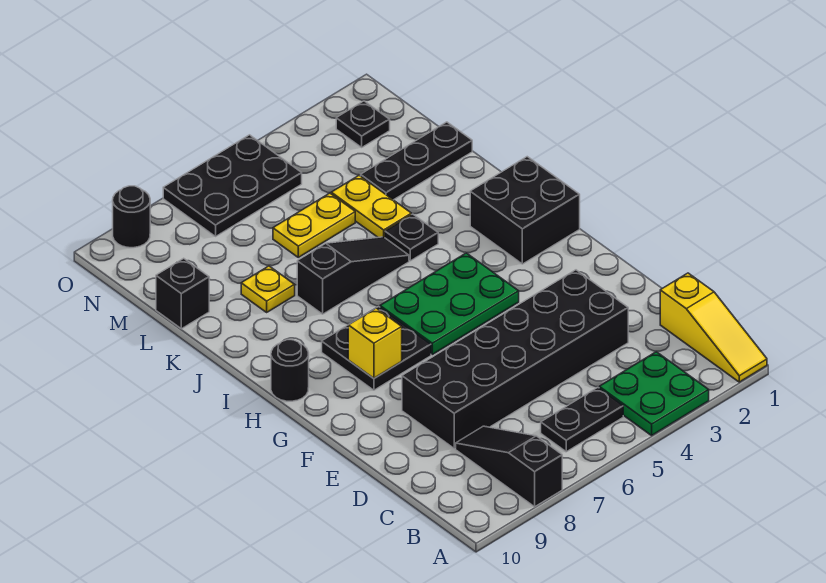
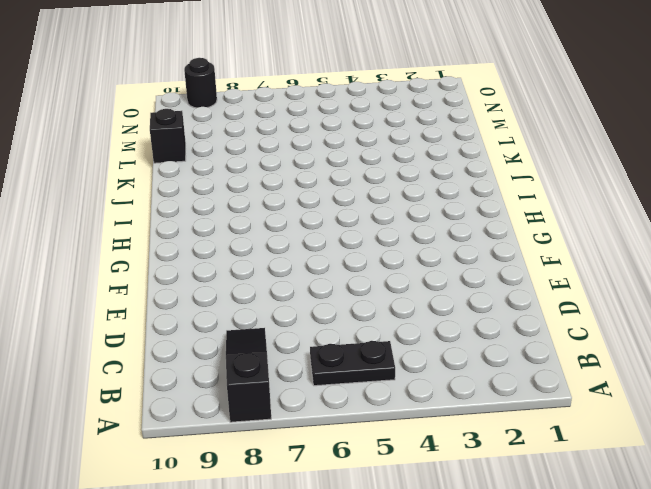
none -> yellow 1x3 slope [660,273,767,382]
none -> green 2x2 plate [599,352,709,435]
none -> black 2x6 brick [402,270,628,448]

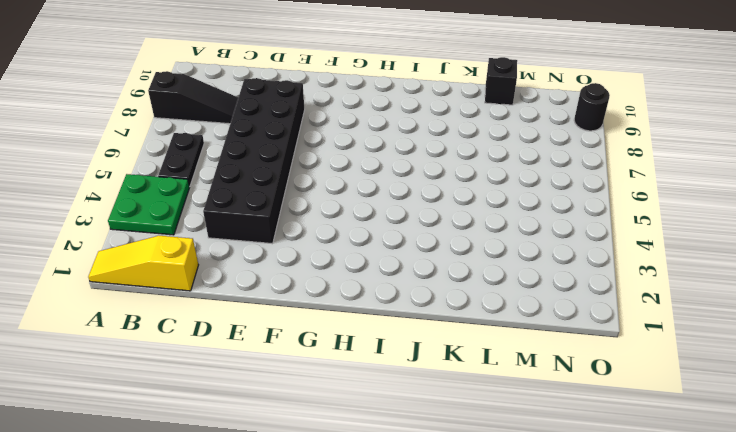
none -> green 2x3 plate [380,253,519,355]
none -> black 2x2 plate [322,306,431,390]
none -> black 2x2 brick [470,157,580,264]

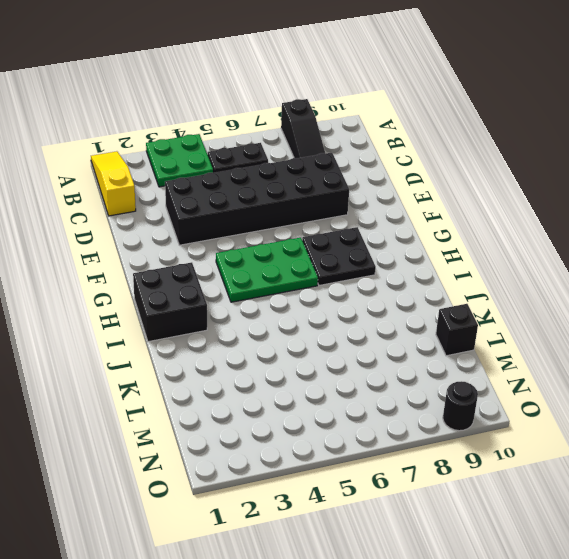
none -> black 1x1 round brick [271,340,309,401]
none -> black 1x1 plate [385,214,438,261]
none -> black 1x3 slope [297,237,409,314]

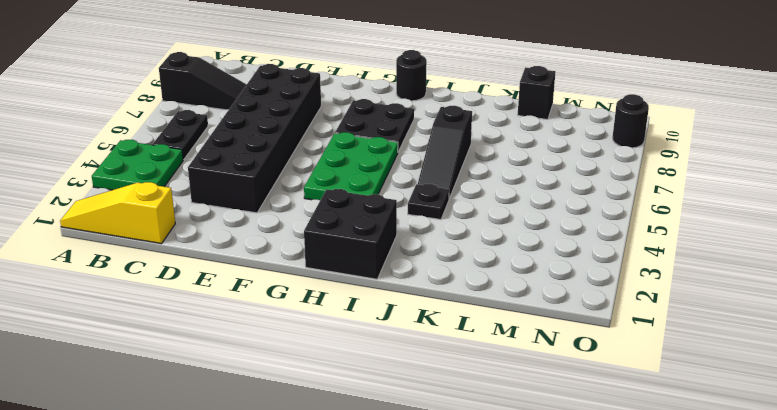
none -> yellow 1x2 plate [331,175,411,238]
none -> yellow 1x1 plate [241,266,295,312]
none -> black 1x3 plate [361,122,472,200]

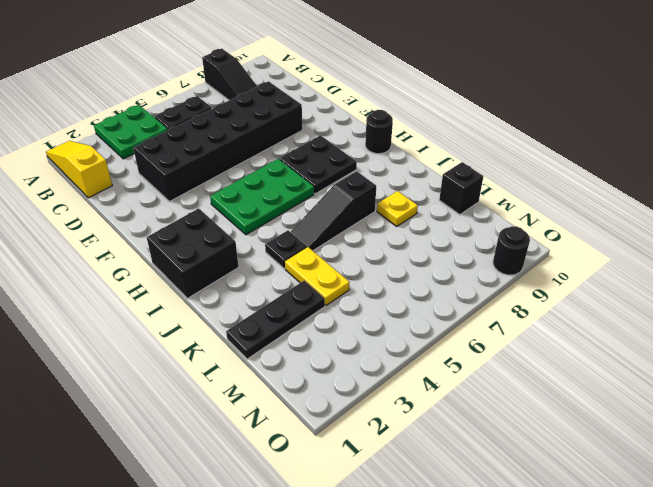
none -> yellow 1x2 plate [273,193,355,257]
none -> black 1x1 plate [336,101,390,147]
none -> black 2x3 plate [163,135,302,236]

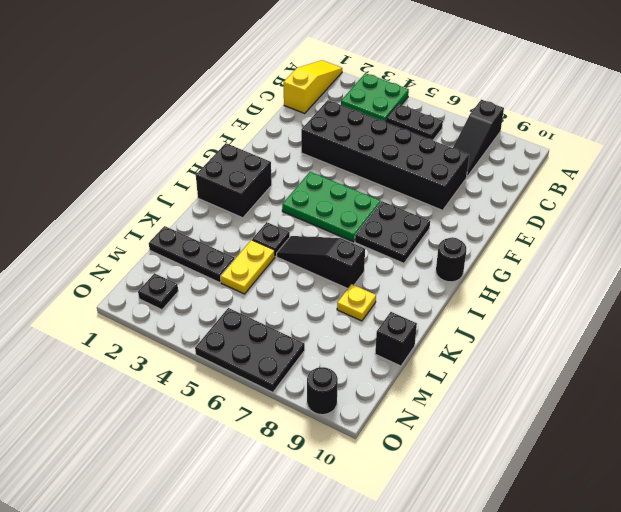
none -> yellow 1x2 plate [273,193,355,257]
none -> yellow 1x1 brick [348,308,402,378]

